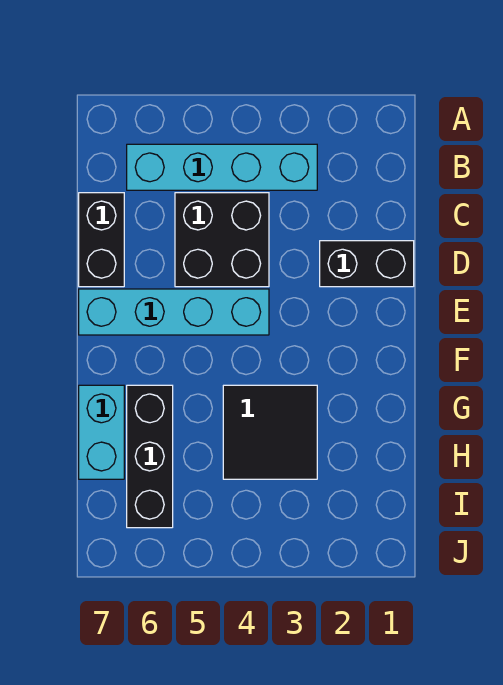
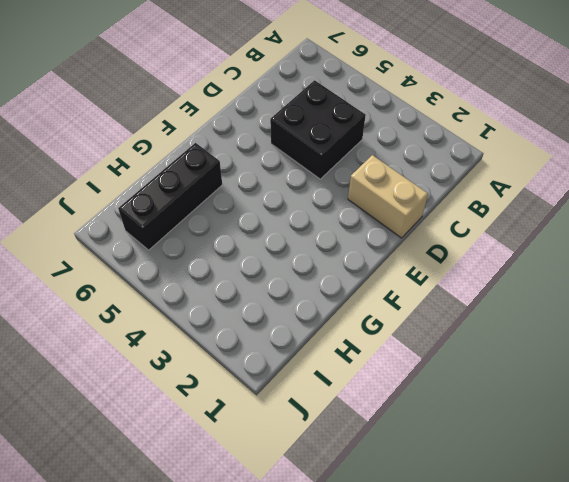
tan 1x2 brick [348,155,428,238] -> black 1x2 brick [320,241,414,287]
none -> cyan 1x4 brick [127,144,317,190]
none -> black 1x2 brick [79,193,124,287]

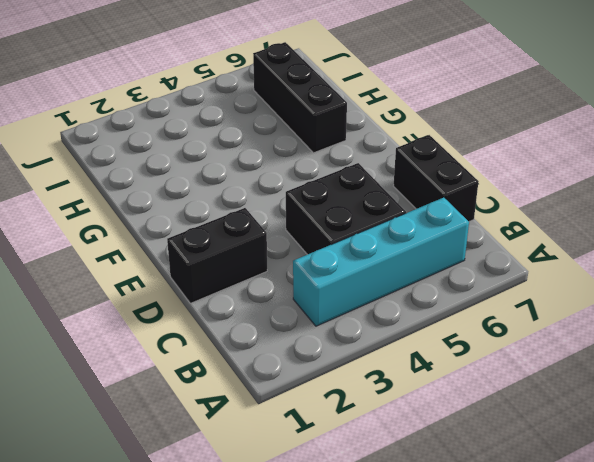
none -> cyan 1x4 brick [79,289,269,335]
none -> black 2x2 tile [223,385,317,479]

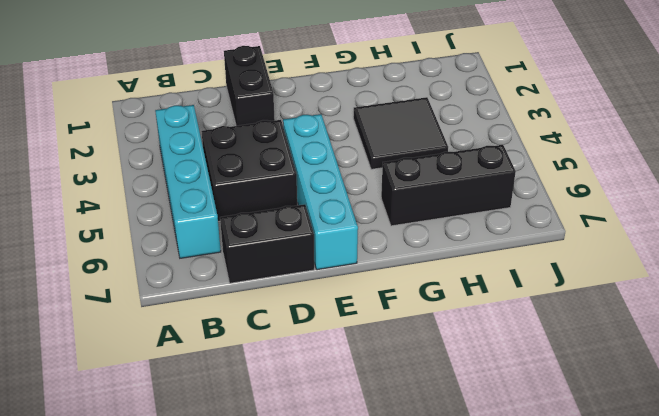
none -> cyan 1x2 brick [79,385,124,479]

